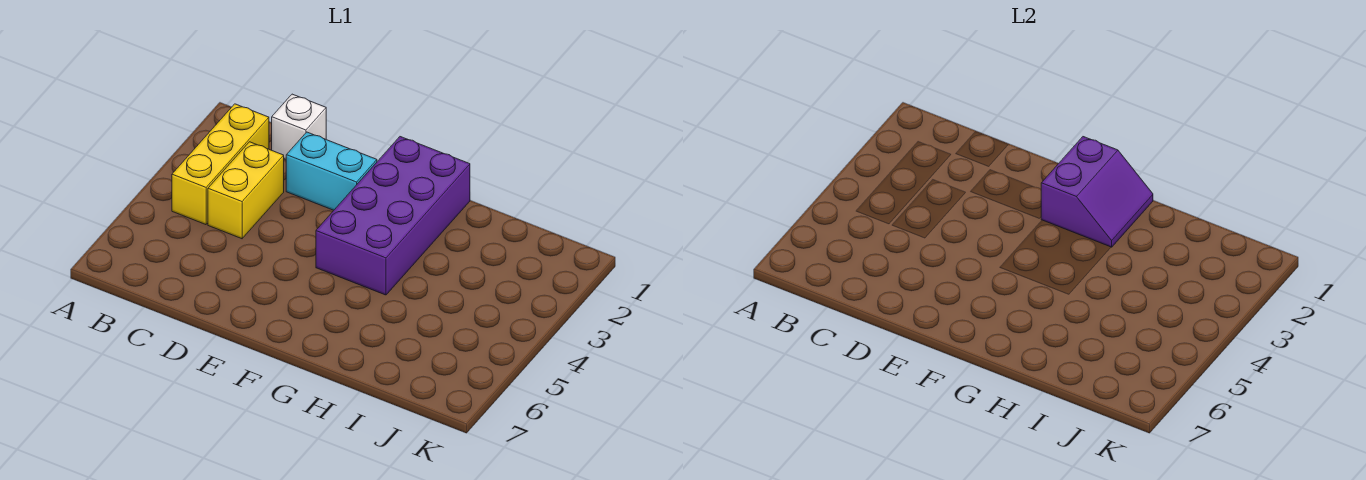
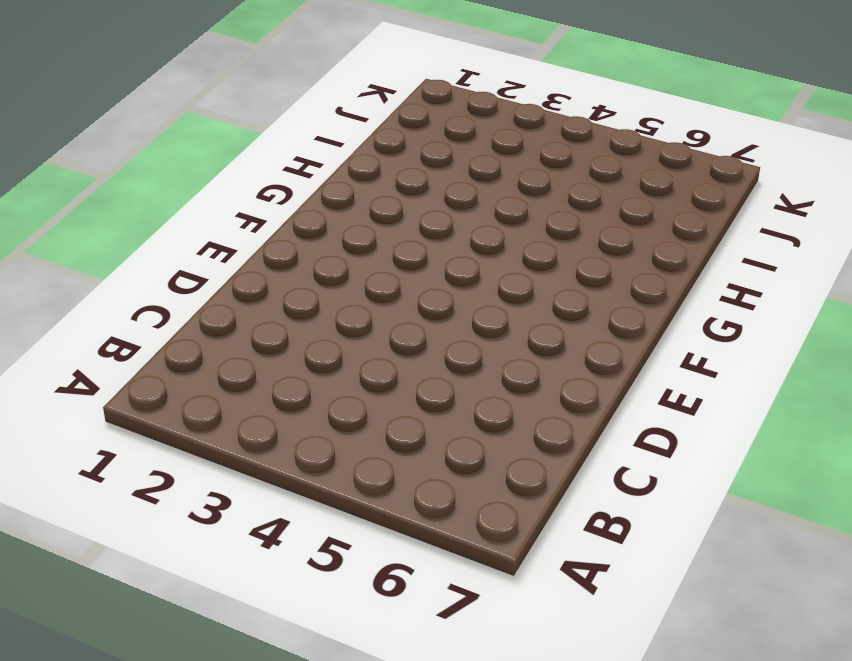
none -> yellow 1x3 brick [172,104,269,225]
none -> white 1x1 brick [272,94,326,159]

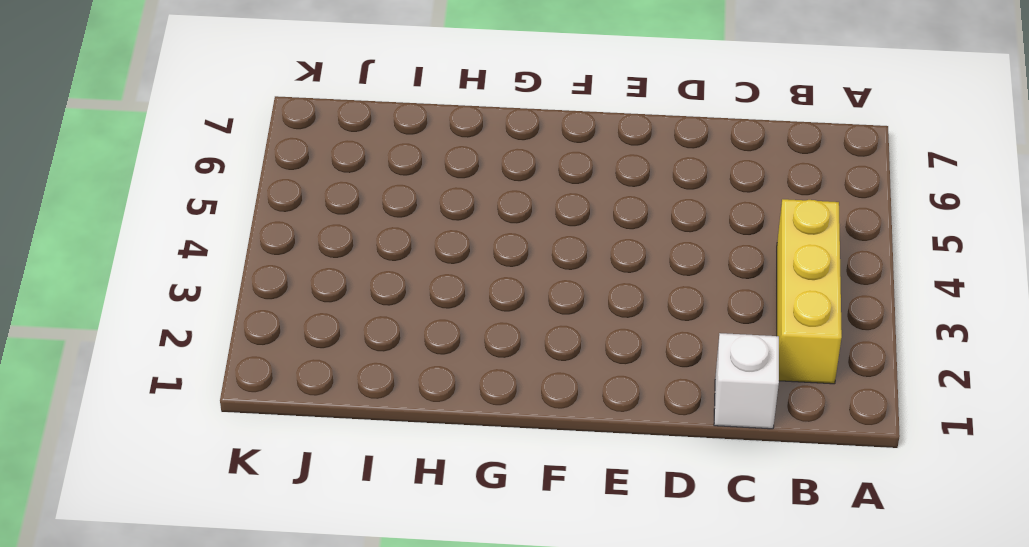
none -> yellow 1x2 brick [208,142,284,239]
none -> cyan 1x2 brick [286,132,377,210]

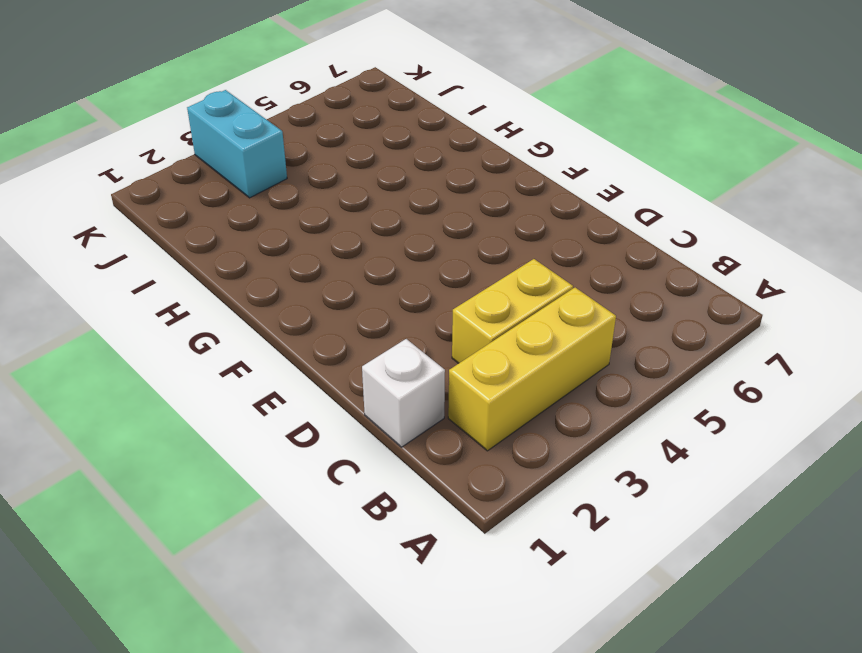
cyan 1x2 brick [187,90,287,198] -> cyan 1x2 brick moved to [286,132,377,210]
none -> purple 2x4 brick [316,137,470,295]
none -> purple 2x2 slope [1041,137,1153,247]

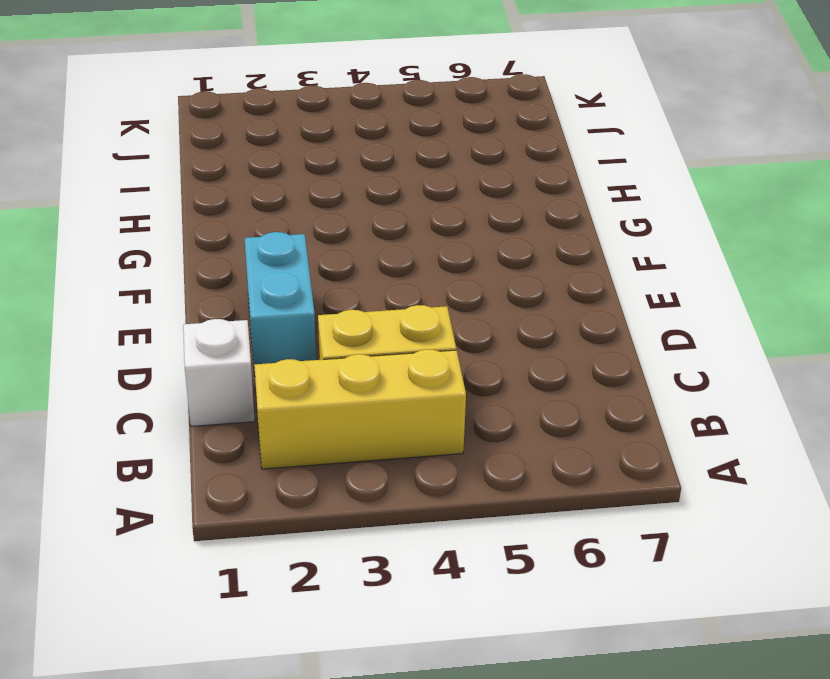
none -> purple 2x4 brick [316,137,470,295]
none -> purple 2x2 slope [1041,137,1153,247]

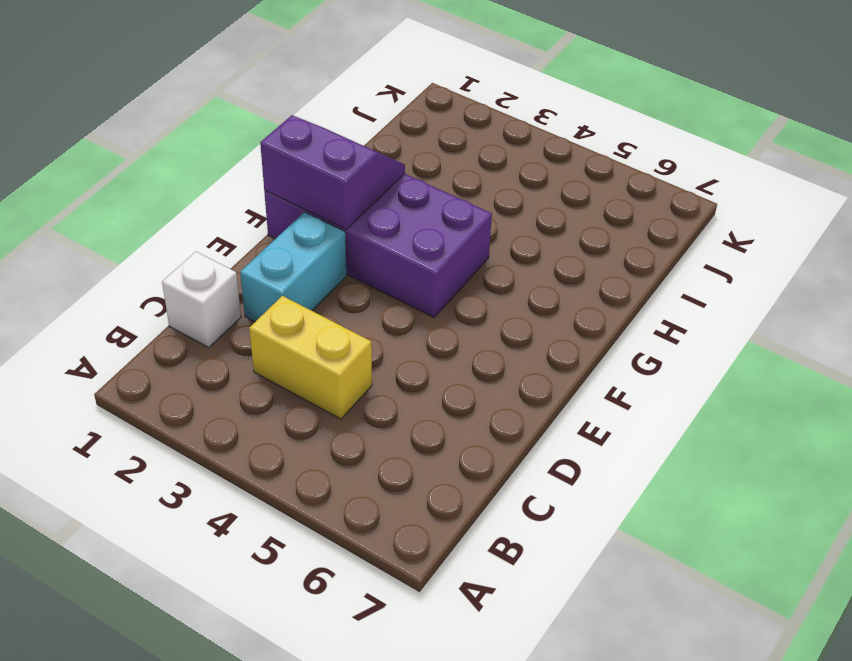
none -> yellow 1x3 brick [172,104,269,225]

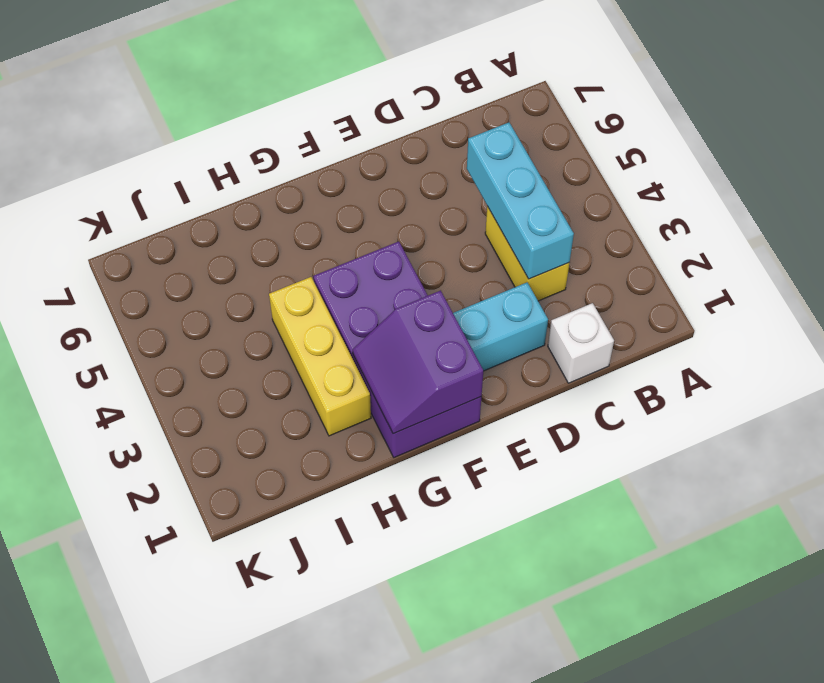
cyan 1x3 brick [467,123,574,279] -> none
yellow 1x3 brick [269,277,371,436] -> yellow 1x3 brick moved to [172,104,269,225]

